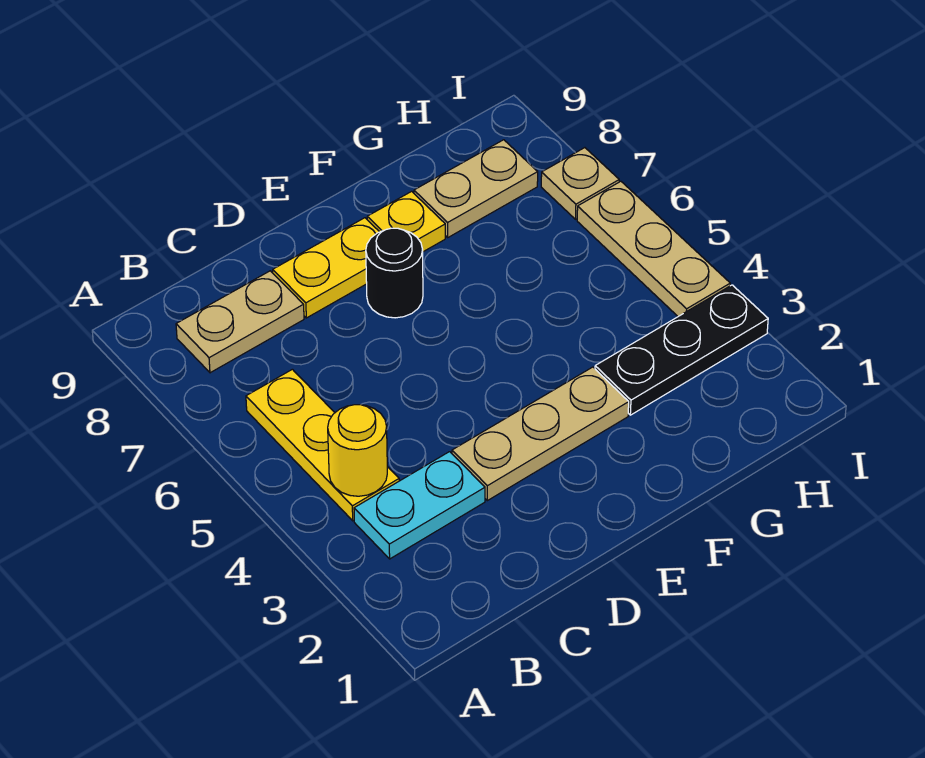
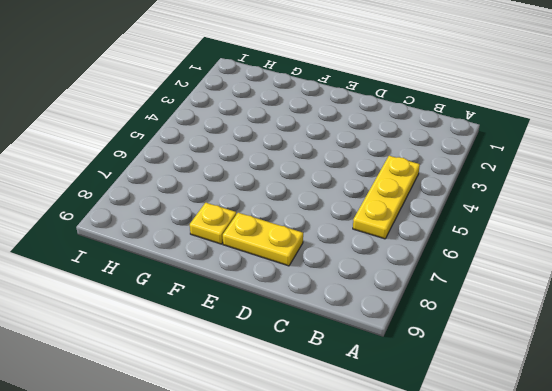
none -> cyan 1x2 plate [354,452,485,559]
none -> tan 1x2 plate [176,271,304,373]
none -> tan 1x3 plate [452,367,629,501]

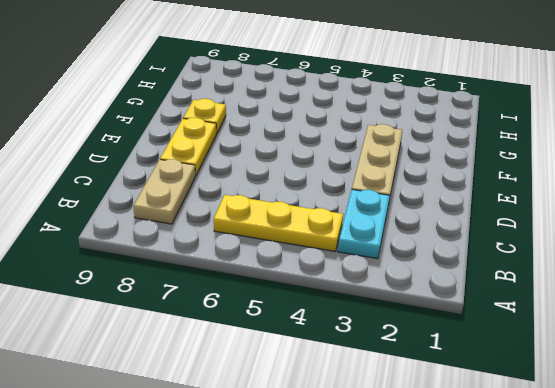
none -> black 1x1 round brick [366,228,423,318]
none -> black 1x3 plate [595,285,768,415]
none -> tan 1x2 plate [414,140,538,237]

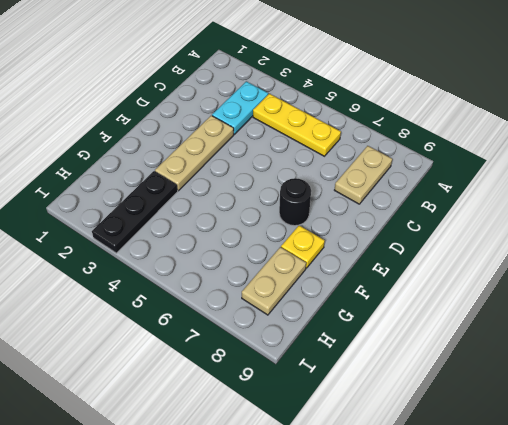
none -> yellow 1x2 plate [273,218,379,318]
none -> tan 1x3 plate [577,181,730,316]
none -> tan 1x1 plate [541,148,619,219]

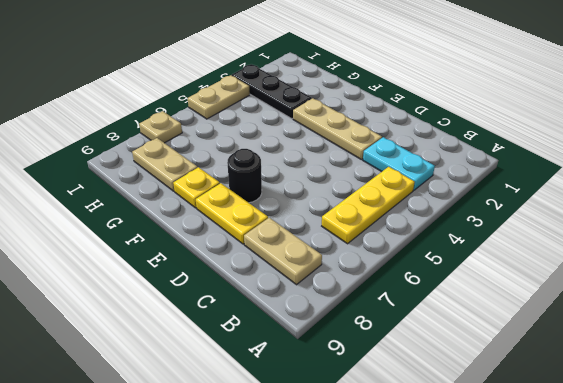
tan 1x2 plate [188,75,250,119] -> tan 1x3 plate [577,181,730,316]
none -> yellow 1x1 round brick [328,405,387,496]

